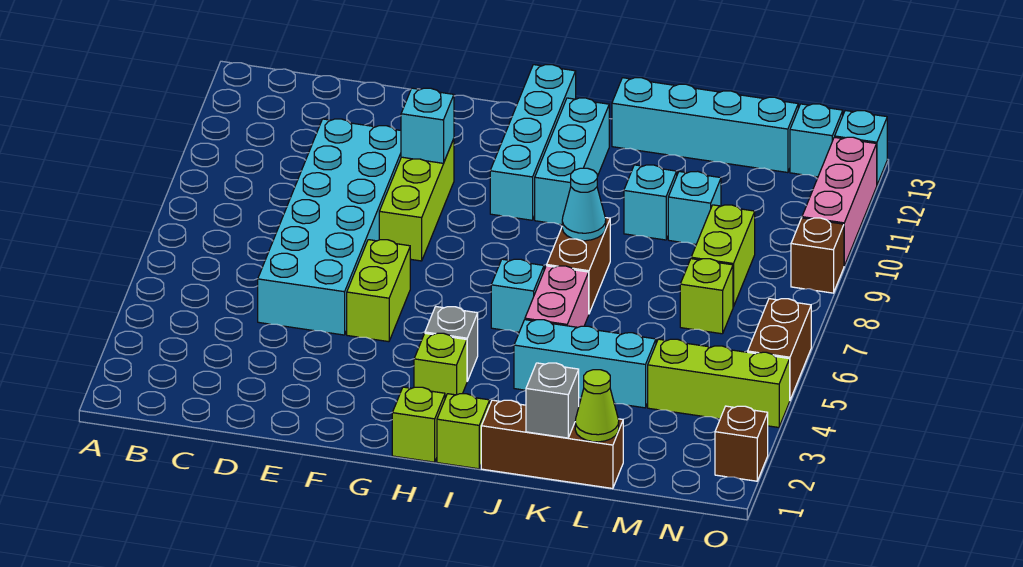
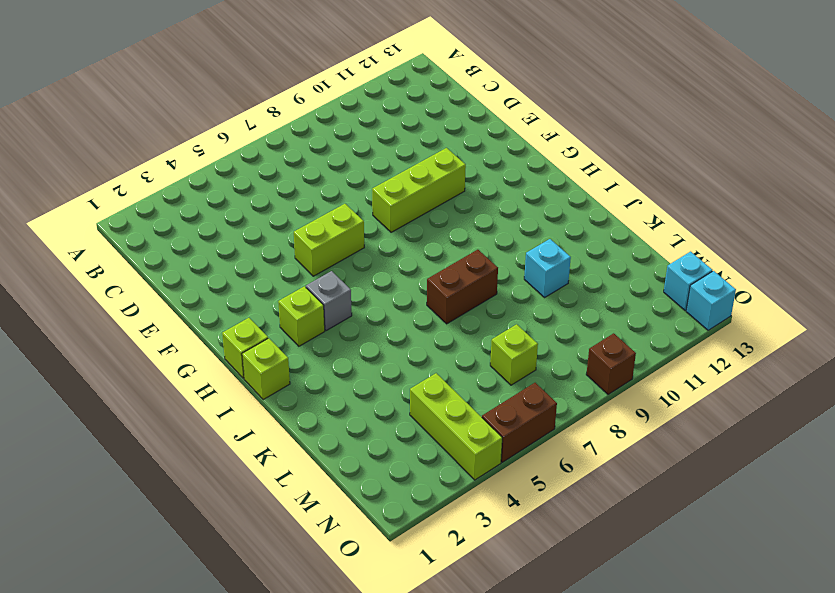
none -> cyan 2x6 brick [258,119,401,335]
none -> cyan 1x4 brick [490,65,576,220]
none -> cyan 1x1 brick [491,259,544,332]
none -> cyan 1x3 brick [535,98,609,225]

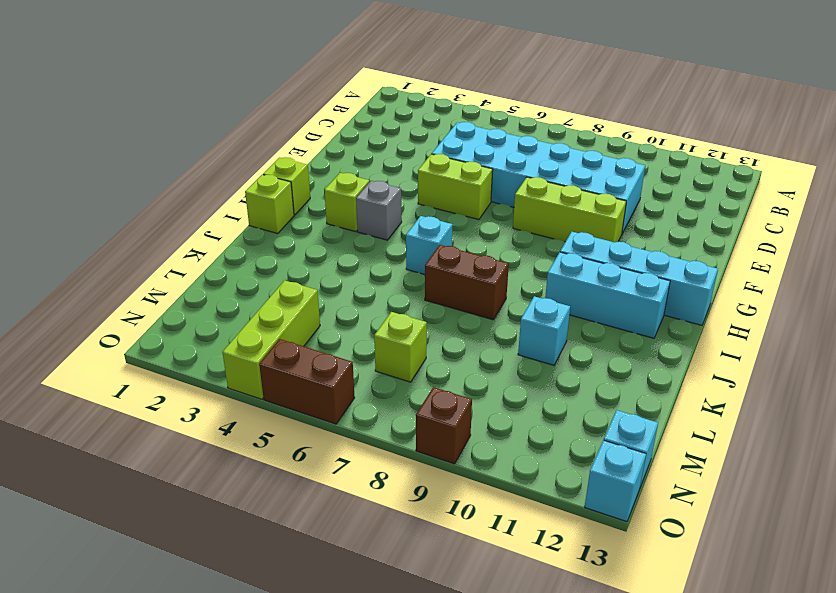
none -> brown 1x3 brick [481,400,623,488]
none -> cyan 1x3 brick [514,320,656,408]
none -> pink 1x2 brick [525,266,589,327]
none -> cyan 1x4 brick [612,78,798,173]

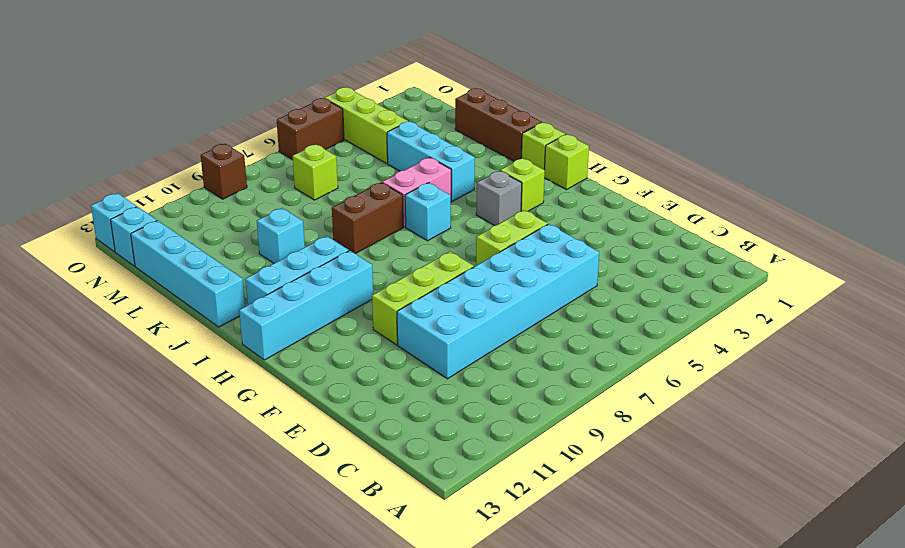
none -> cyan 1x1 brick [668,171,721,244]
none -> lime 1x2 brick [691,205,755,307]
none -> brown 1x1 brick [715,406,768,481]
none -> pink 1x3 brick [802,137,877,266]

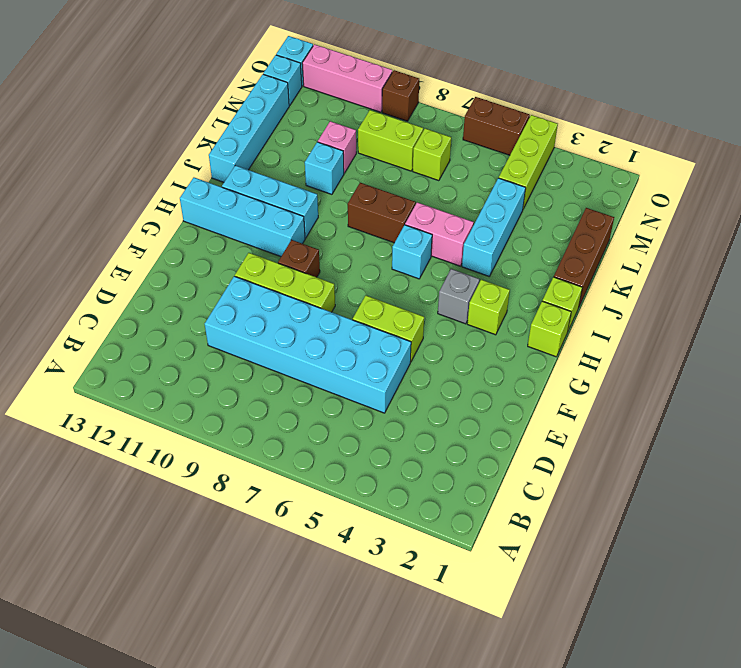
brown 1x1 brick [278,240,320,277] -> brown 1x1 brick moved to [715,406,768,481]
pink 1x1 brick [318,121,356,173] -> cyan 1x1 brick [668,171,721,244]
none -> cyan 1x1 brick [401,88,454,163]
none -> cyan 1x1 cone [562,168,606,241]
none -> grey 1x1 brick [526,363,579,438]
none -> lime 1x1 cone [575,370,619,442]

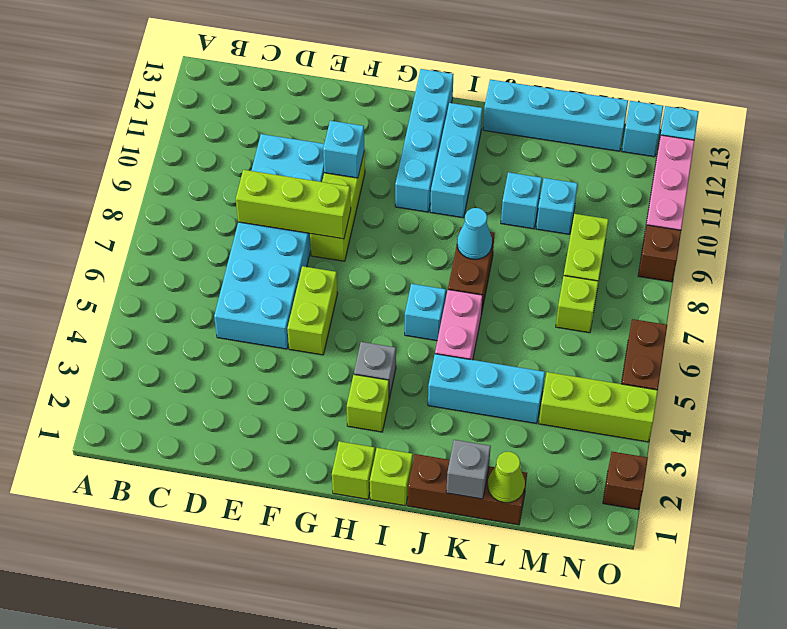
lime 1x3 brick [236,170,351,239] -> none

